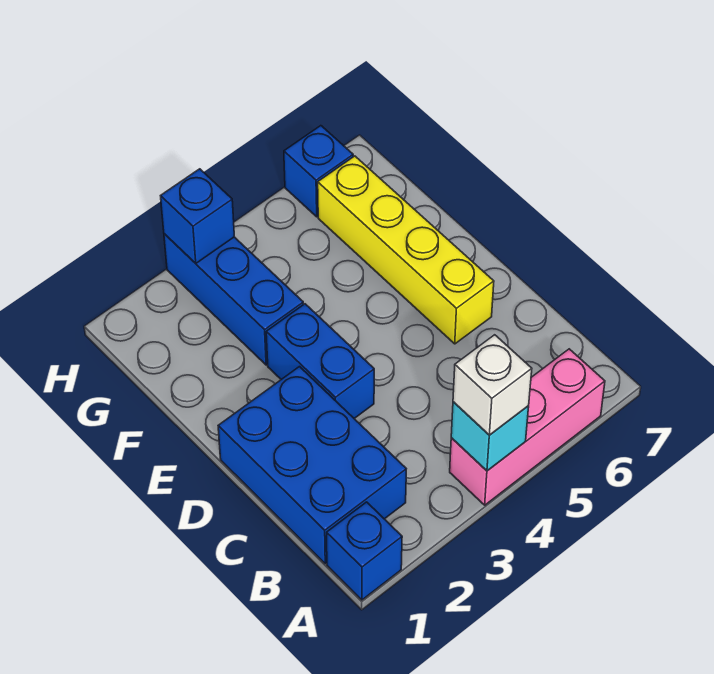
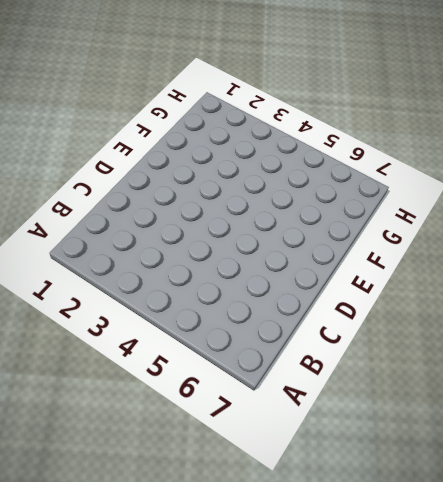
none -> blue 1x1 brick [327,502,402,600]
none -> pink 1x3 brick [450,349,605,505]

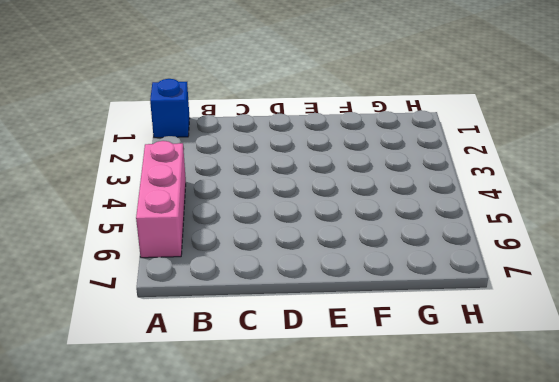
none -> blue 2x3 brick [218,367,406,564]
none -> blue 1x2 brick [266,304,374,418]

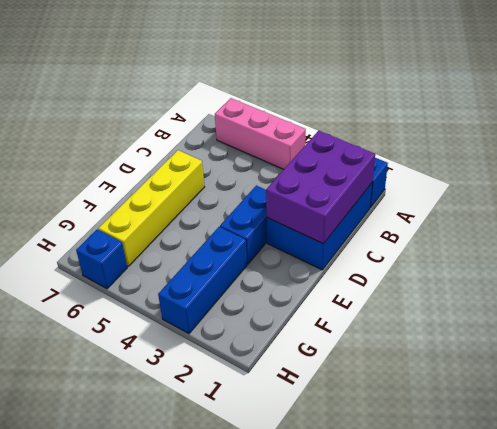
purple 2x3 brick [266,131,375,244] -> none
none -> cyan 1x1 brick [451,402,529,471]
none -> blue 1x1 brick [161,169,234,263]

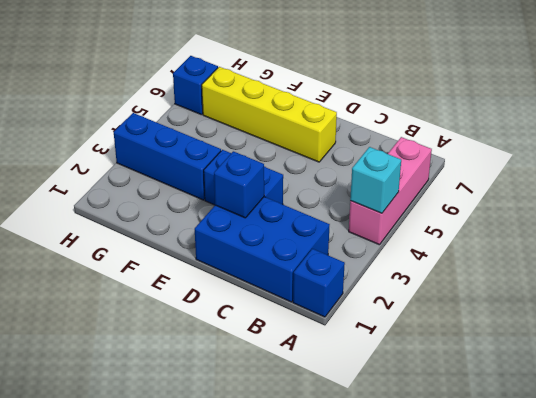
blue 1x1 brick [214,151,264,218] -> blue 1x1 brick moved to [161,169,234,263]
none -> white 1x1 brick [453,335,532,435]

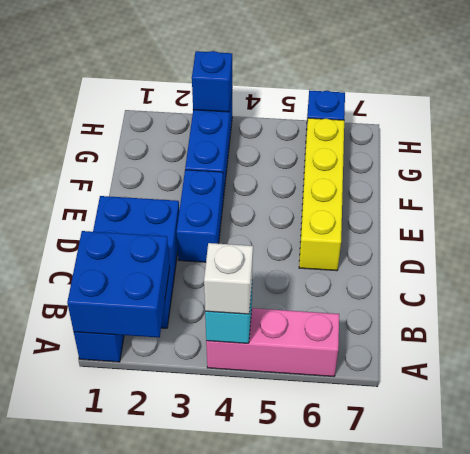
blue 2x2 brick [67,231,170,337] -> none

